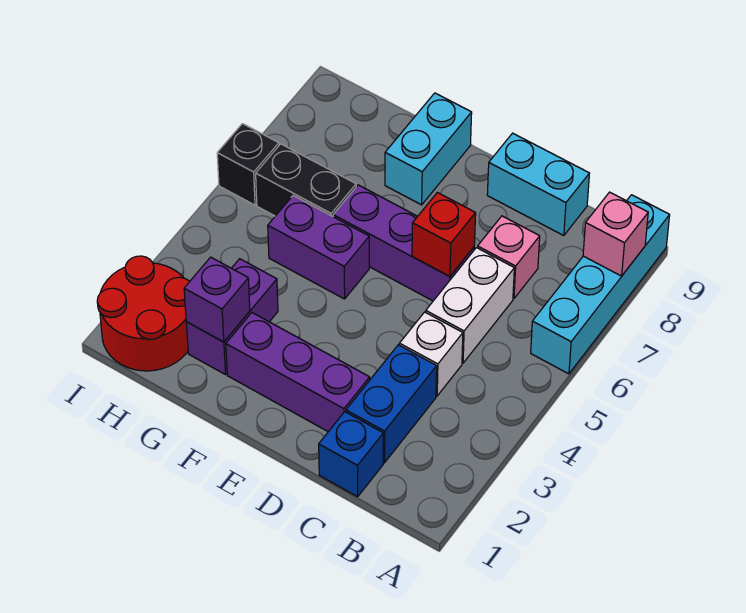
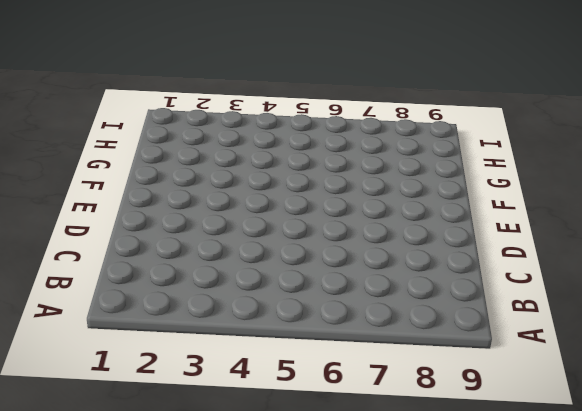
none -> cyan 1x4 brick [531,195,670,374]
none -> blue 1x1 brick [319,412,383,497]
none -> blue 1x2 brick [346,345,437,463]

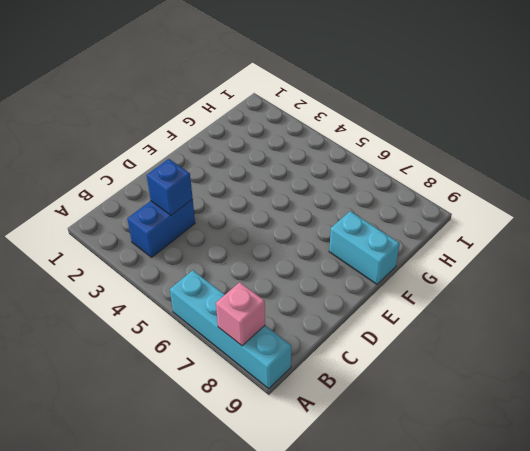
blue 1x2 brick [127,199,195,257] -> blue 1x2 brick turned to [346,345,437,463]
blue 1x1 brick [147,159,193,215] -> blue 1x1 brick moved to [319,412,383,497]
none -> white 1x1 brick [399,312,463,396]
none -> white 1x2 brick [426,248,514,363]
none -> pink 1x1 brick [478,216,540,299]

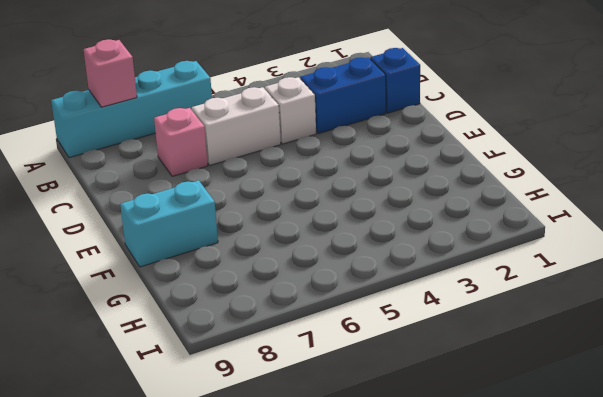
none -> cyan 1x2 brick [487,133,590,236]
none -> purple 1x3 brick [226,313,370,432]
none -> purple 1x3 brick [333,185,474,301]

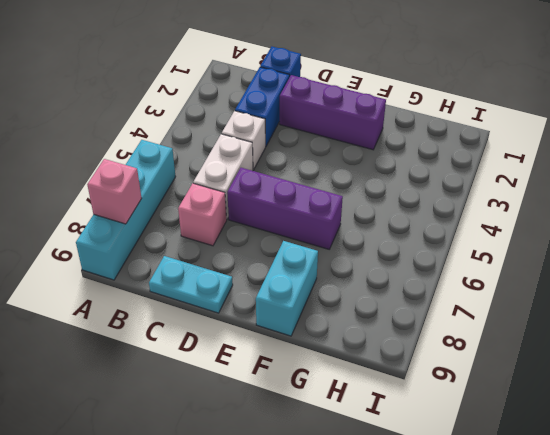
cyan 1x2 plate [149,256,233,313] -> cyan 1x2 brick [487,133,590,236]
none -> purple 1x2 brick [268,196,369,299]
none -> purple 1x2 brick [186,259,278,375]
none -> black 1x2 brick [256,144,356,216]

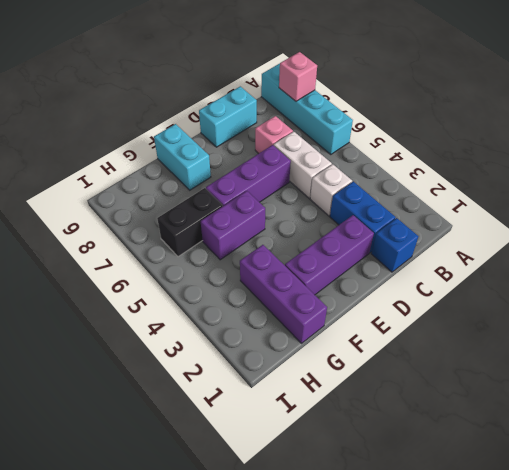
purple 1x3 brick [240,245,327,343] -> purple 1x2 brick [186,259,278,375]
none -> red 2x2 round brick [97,256,190,371]
none -> black 1x1 brick [217,124,279,205]
none -> red 1x1 brick [412,193,476,277]

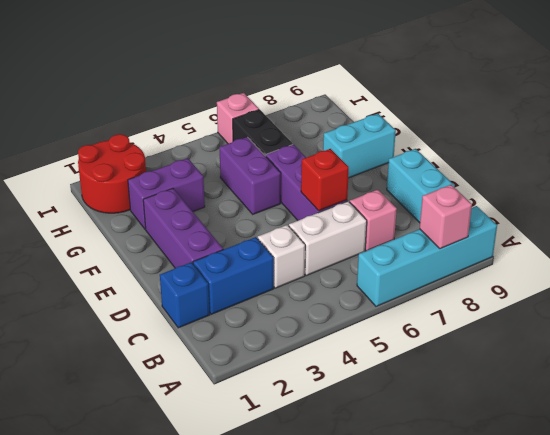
pink 1x1 brick [217,93,259,144] -> black 1x1 brick [217,124,279,205]
none -> purple 1x1 brick [184,257,250,342]

